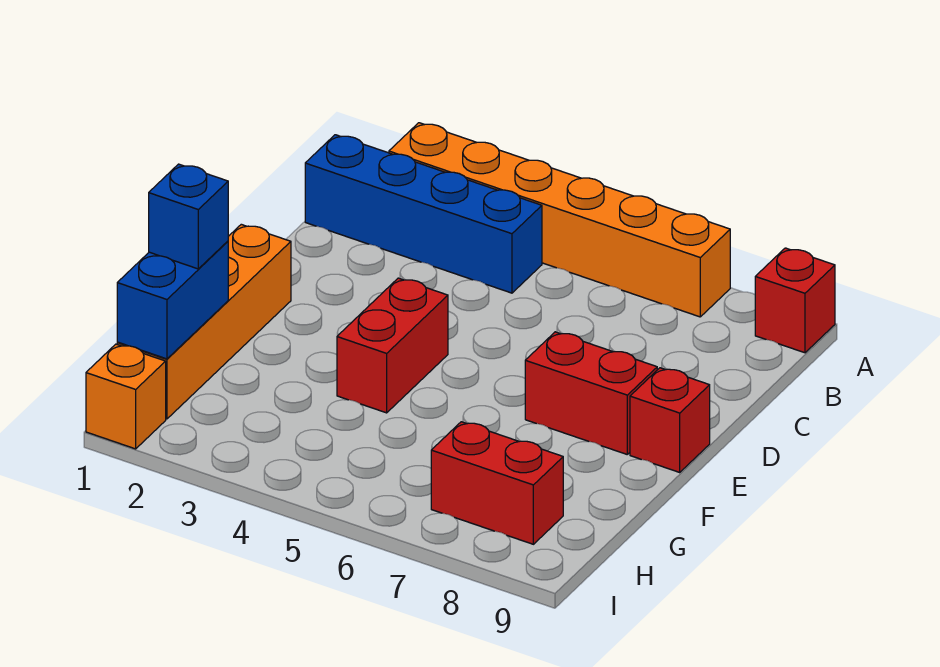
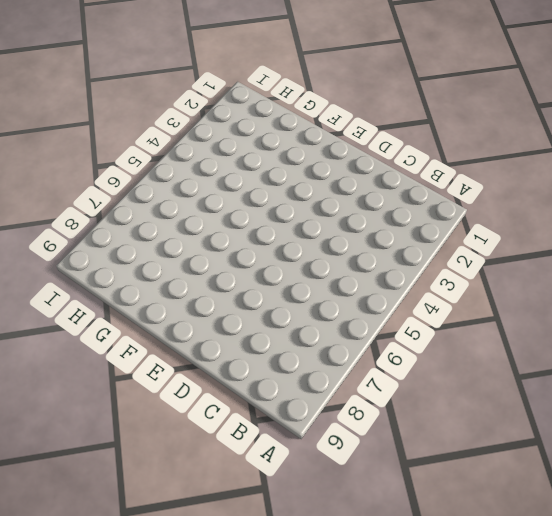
none -> orange 1x6 brick [389,123,730,317]
none -> red 1x1 brick [755,248,835,353]

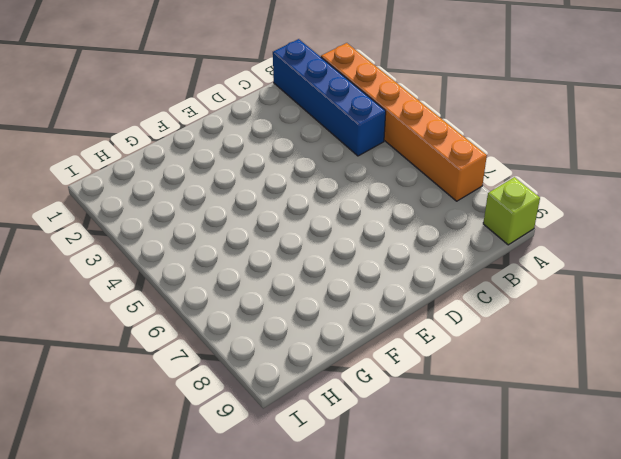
lime 1x1 brick [483,177,540,245] -> red 1x1 brick [755,248,835,353]
none -> orange 1x4 brick [117,224,291,419]
none -> red 1x2 brick [337,278,448,413]

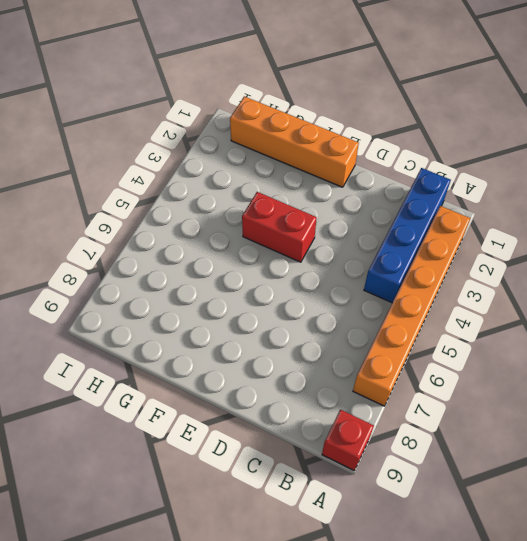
none -> red 1x2 brick [525,332,657,454]
none -> red 1x1 brick [630,368,710,472]

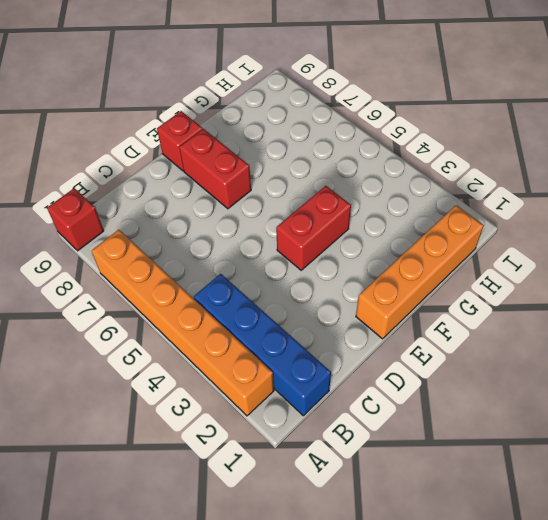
none -> red 1x2 brick [431,422,563,544]
none -> orange 1x1 brick [86,344,166,449]

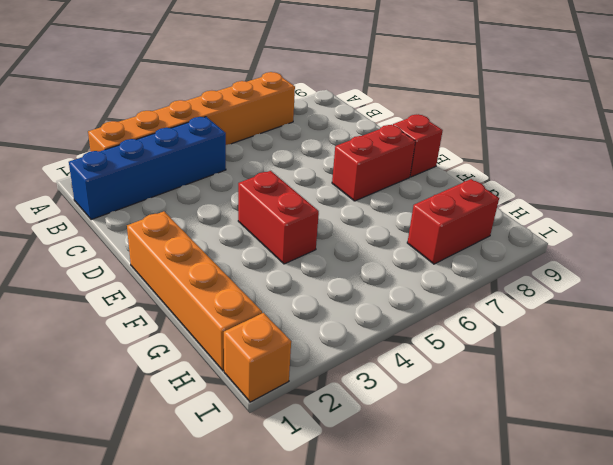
none -> red 1x1 brick [755,248,835,353]
none -> blue 1x2 brick [117,241,228,359]

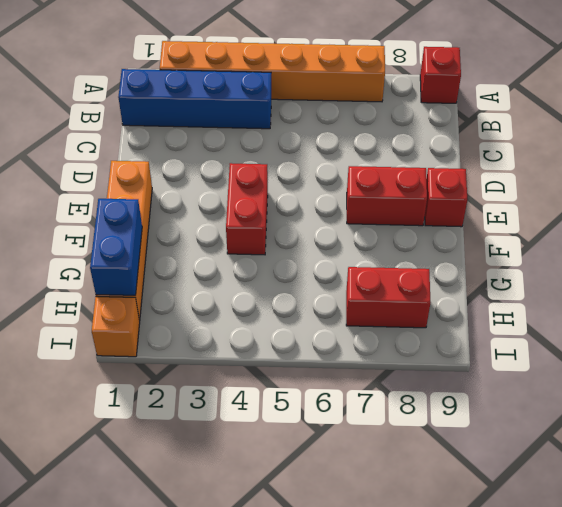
none -> blue 1x1 brick [149,164,228,269]

